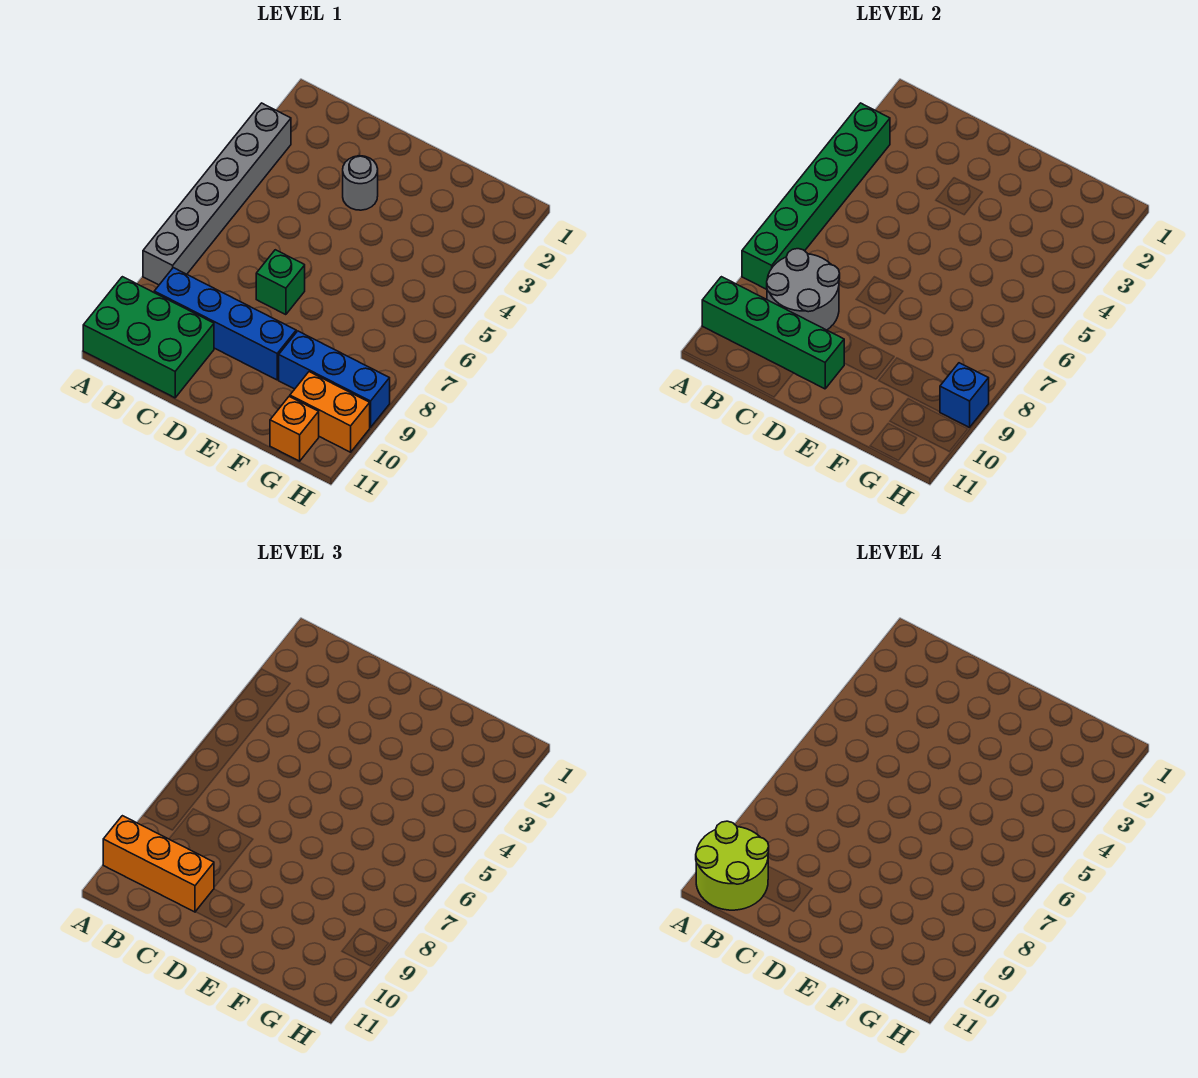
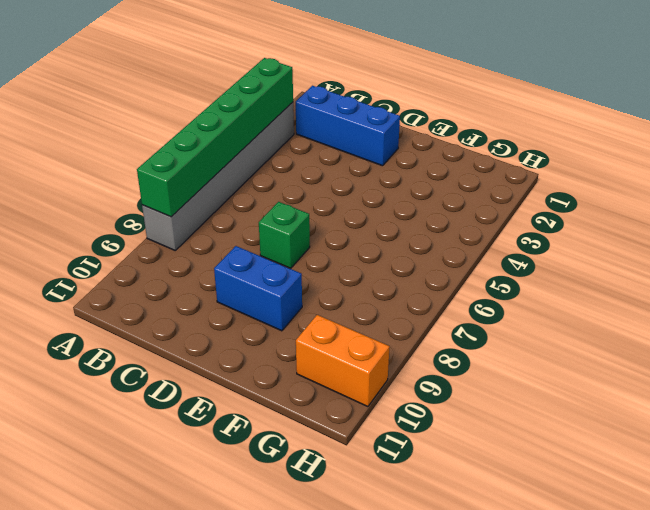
blue 1x3 brick [296,86,400,166] -> blue 1x3 brick moved to [279,331,390,428]
blue 1x2 brick [214,246,302,331] -> blue 1x4 brick [154,268,296,380]
none -> green 2x3 brick [83,277,214,398]
none -> grey 1x1 round brick [343,156,378,210]
none -> orange 1x1 brick [270,397,319,461]

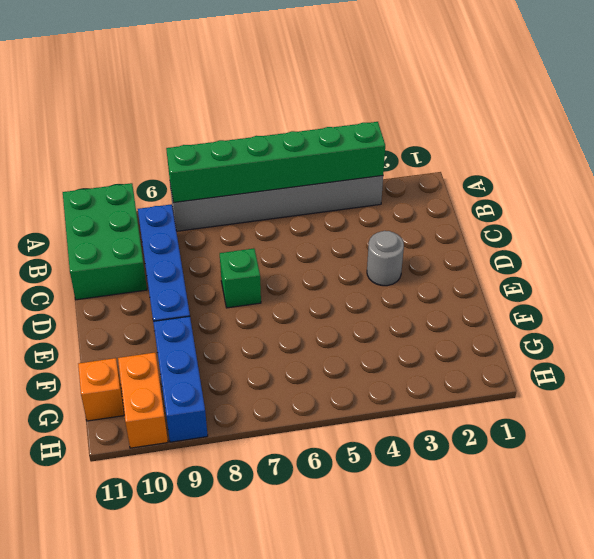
none -> green 1x4 brick [702,277,844,389]
none -> grey 2x2 round brick [767,249,840,330]
none -> blue 1x1 brick [940,363,989,428]

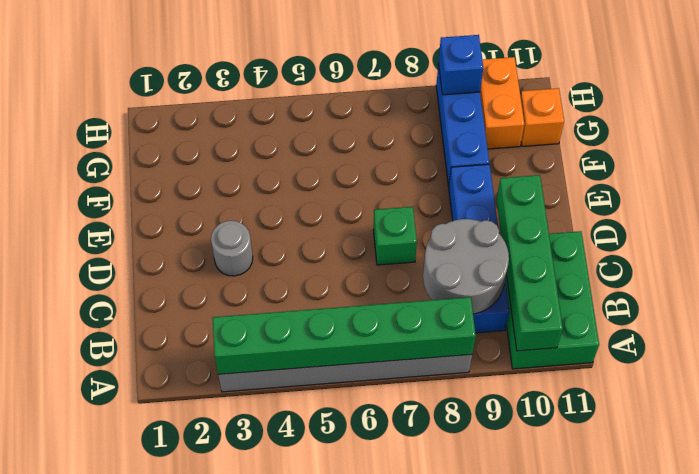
none -> orange 1x3 brick [103,816,214,912]
none -> lime 2x2 round brick [696,821,769,910]

